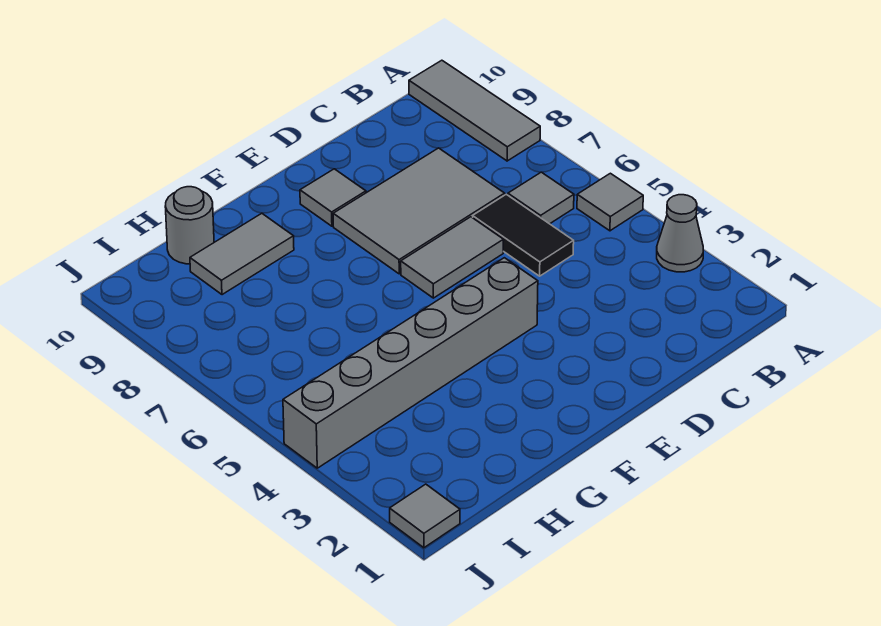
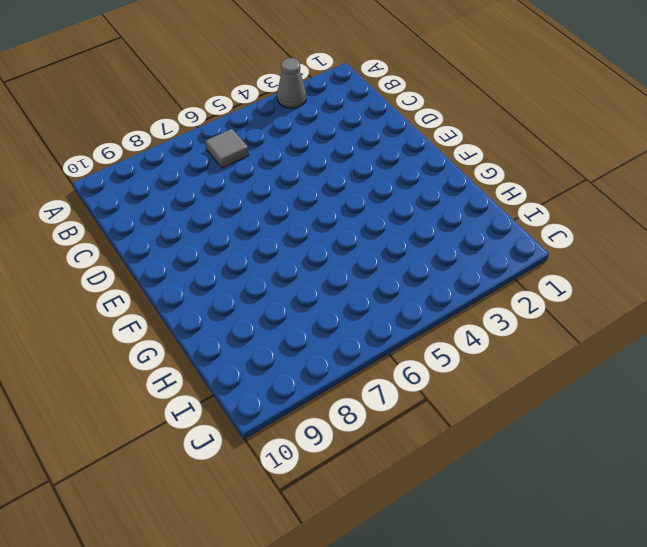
none -> grey 1x1 tile [577,173,643,231]
none -> grey 1x3 tile [409,60,540,161]
none -> black 1x2 tile [473,194,574,276]

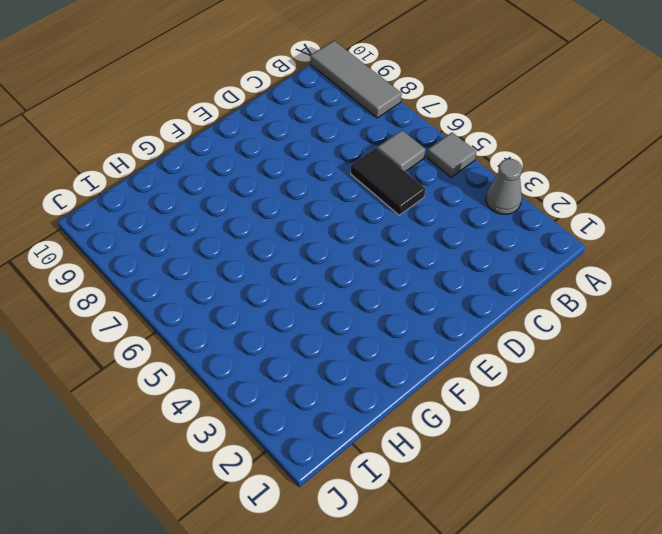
none -> grey 2x3 tile [333,148,505,274]
none -> grey 1x2 tile [401,217,504,298]
none -> grey 1x6 brick [283,258,538,468]

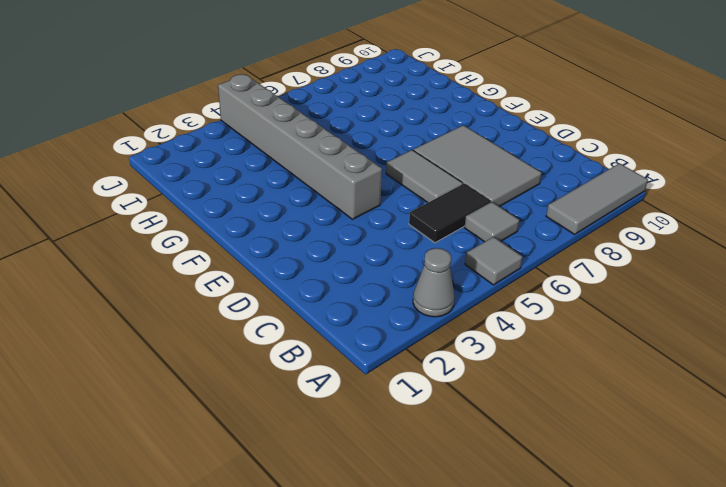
none -> grey 1x1 tile [300,169,366,226]
none -> grey 1x2 tile [190,213,294,295]
none -> grey 1x1 round brick [165,187,214,264]

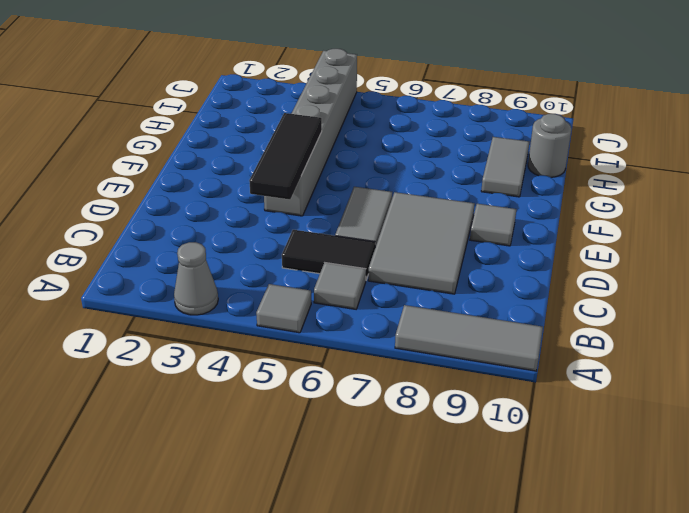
black 1x3 tile [249,113,322,199] -> none
none -> grey 1x1 tile [390,484,460,548]

